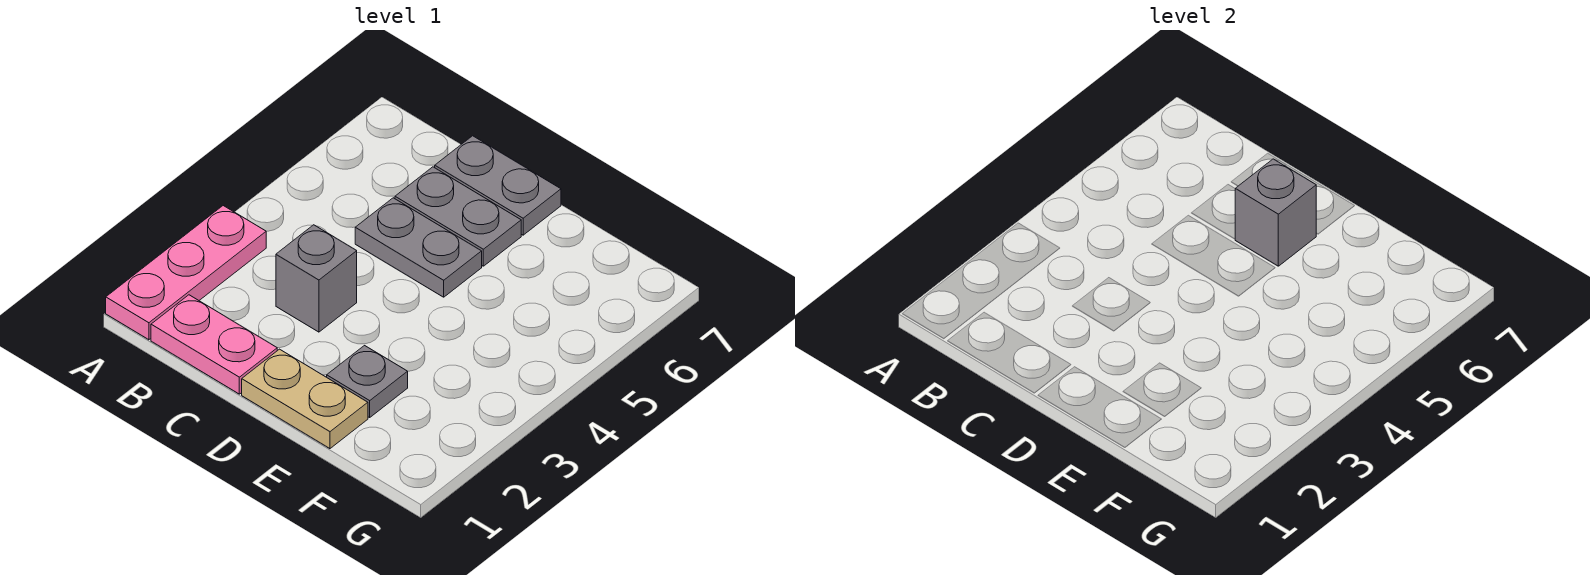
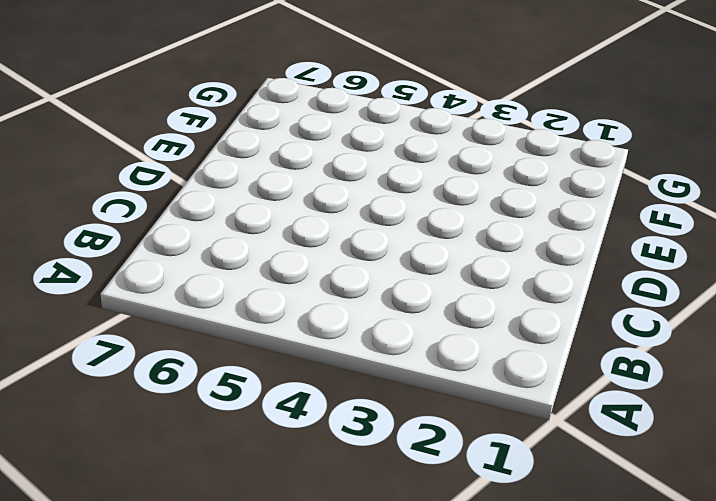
none -> pink 1x3 plate [106,206,266,340]
none -> pink 1x2 plate [151,295,277,394]

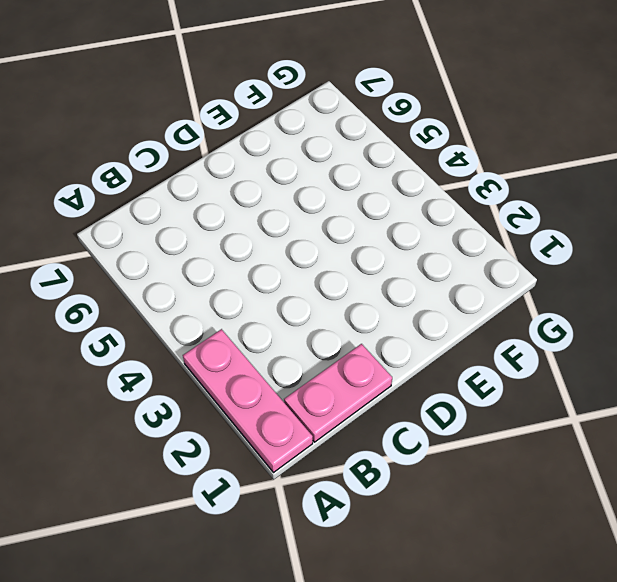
none -> grey 1x1 brick [276,225,357,332]
none -> grey 1x2 plate [355,198,482,297]

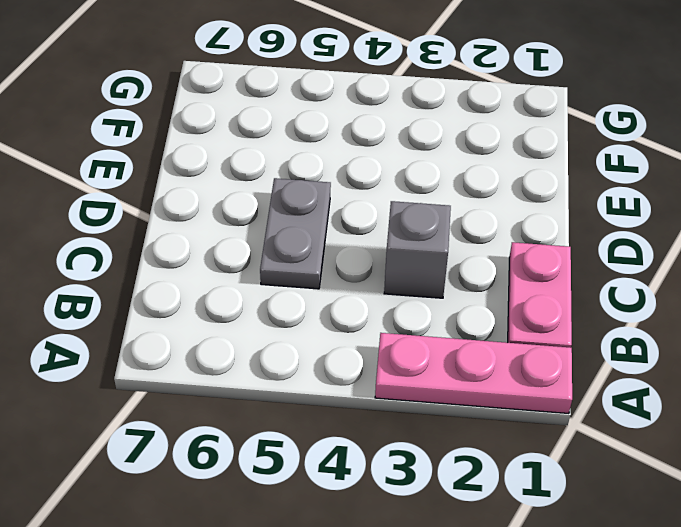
none -> grey 1x2 plate [395,167,521,266]
none -> grey 1x2 plate [435,136,561,235]

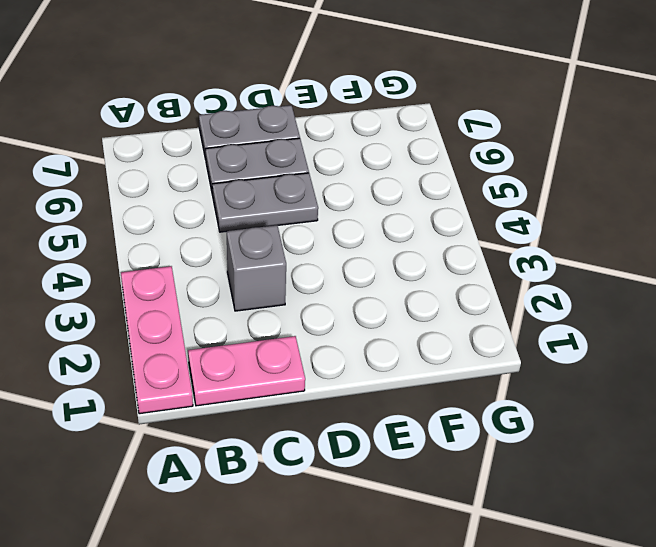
none -> tan 1x2 plate [242,349,368,449]
none -> grey 1x1 plate [327,346,408,417]

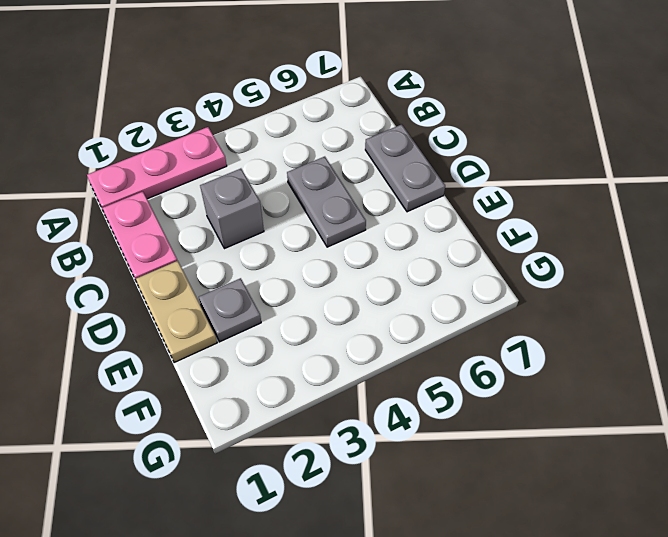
none -> grey 1x2 plate [395,167,521,266]
none -> grey 1x1 brick [1235,159,1316,266]

